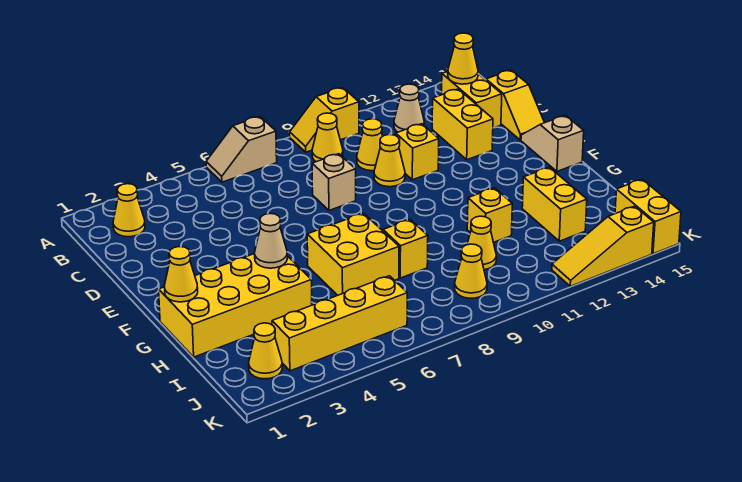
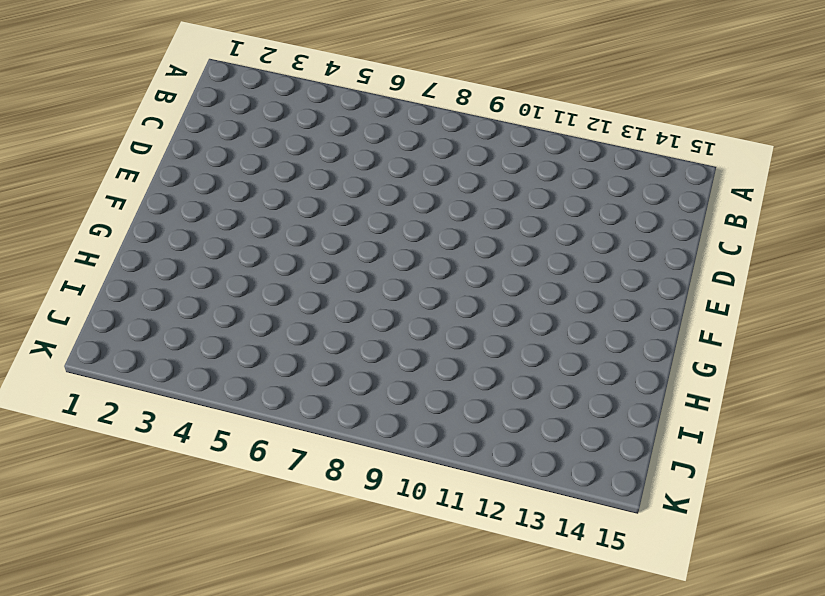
none -> tan 1x2 slope [206,117,277,182]
none -> yellow 1x2 slope [290,87,359,152]
none -> yellow 1x1 cone [113,184,145,237]

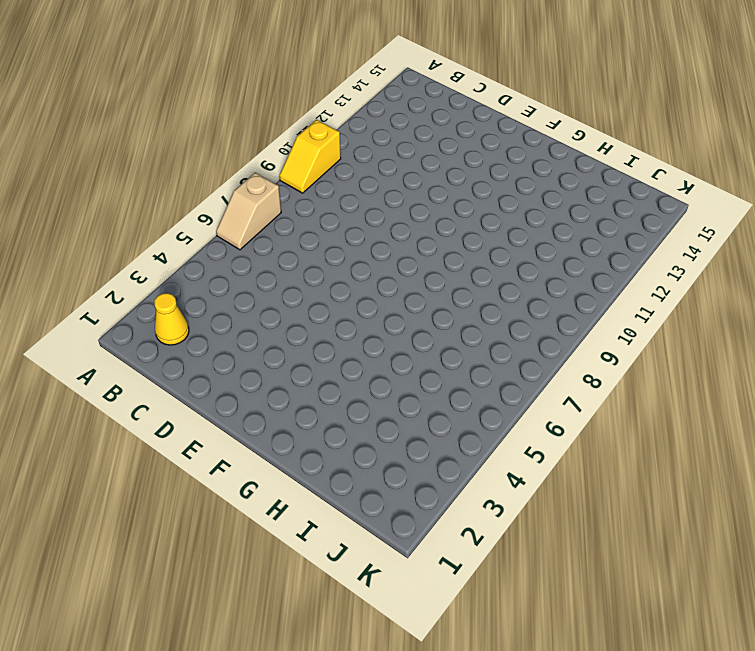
none -> yellow 1x1 cone [312,113,343,162]
none -> tan 1x1 cone [394,84,424,132]
none -> yellow 1x2 brick [442,72,502,128]

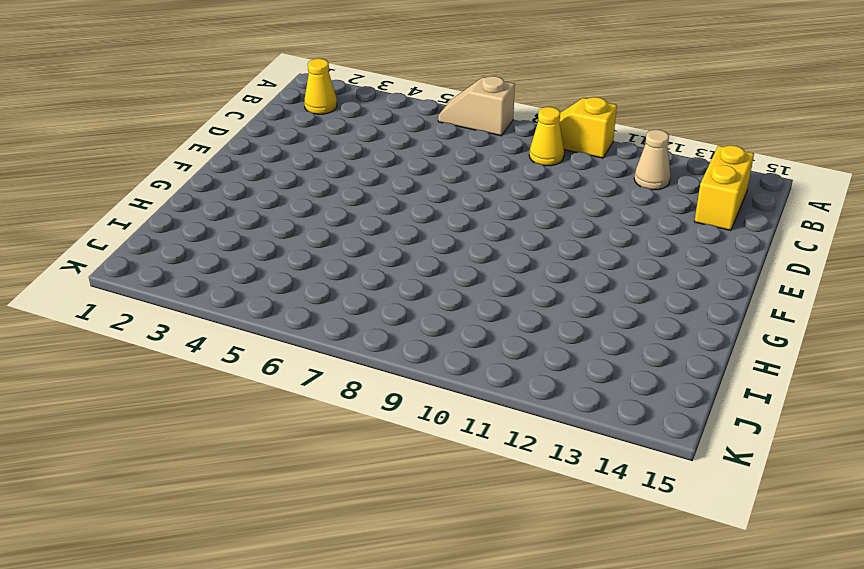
none -> yellow 1x1 cone [357,119,383,171]
none -> yellow 1x2 brick [432,89,493,160]
none -> yellow 1x2 slope [486,70,544,140]

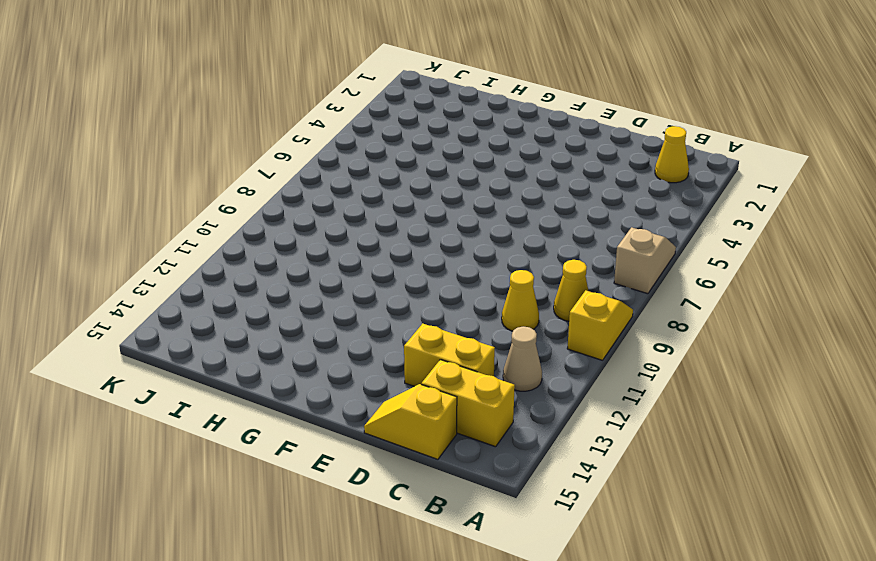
none -> tan 1x1 brick [312,154,356,210]
none -> yellow 1x1 cone [374,135,405,187]
none -> yellow 1x1 brick [396,124,439,180]

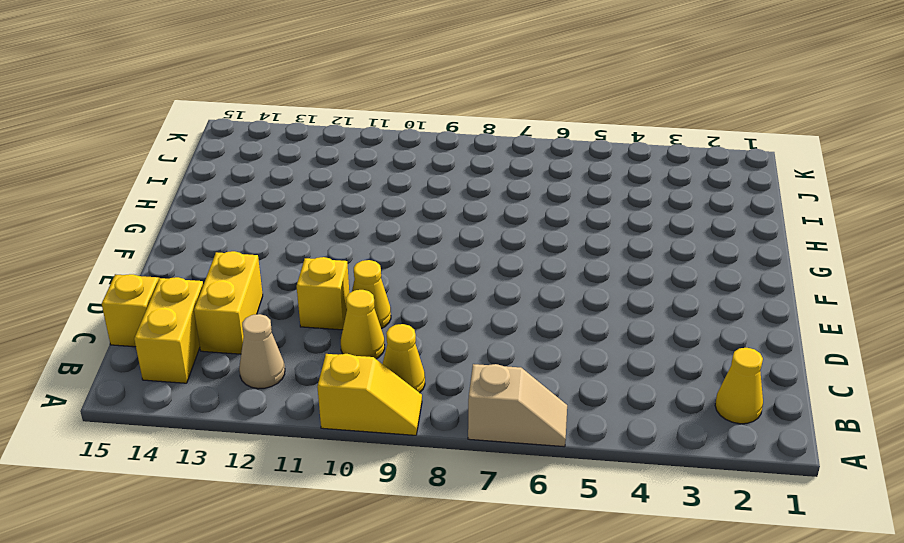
none -> tan 1x1 brick [312,154,356,210]
none -> tan 1x2 slope [521,115,584,171]
none -> yellow 2x4 brick [159,254,312,357]

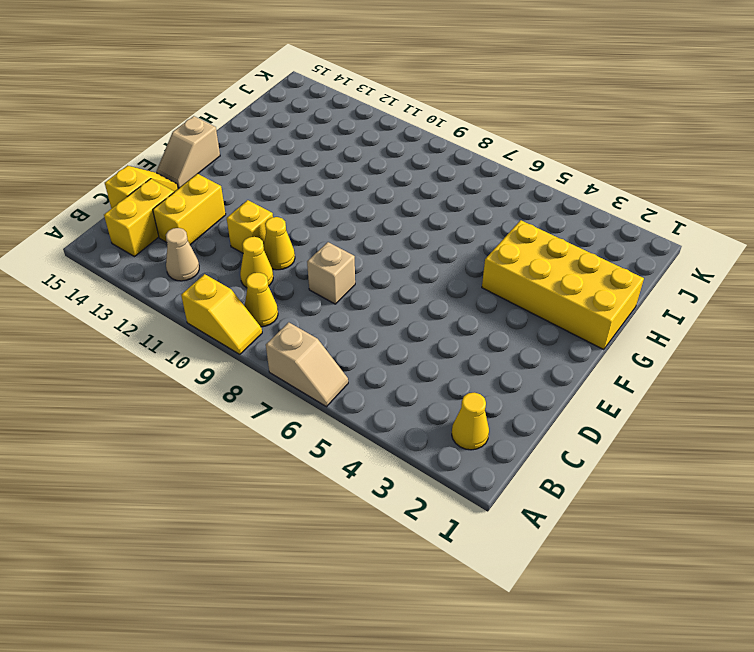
none -> yellow 2x2 brick [307,213,399,295]
none -> yellow 1x1 brick [383,220,428,278]
none -> yellow 1x1 brick [467,188,512,242]

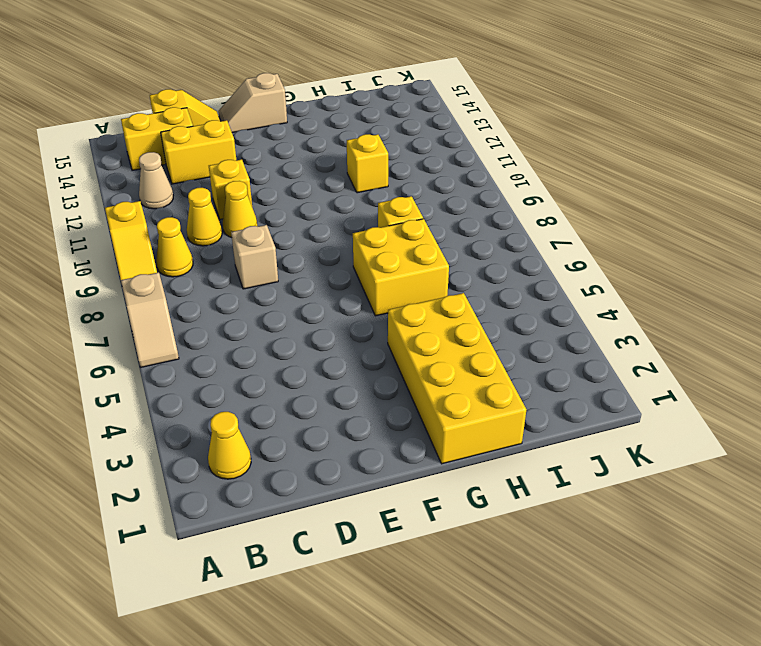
none -> yellow 1x2 brick [522,167,587,241]
none -> yellow 1x1 cone [467,216,496,270]
none -> yellow 1x1 cone [249,323,282,379]

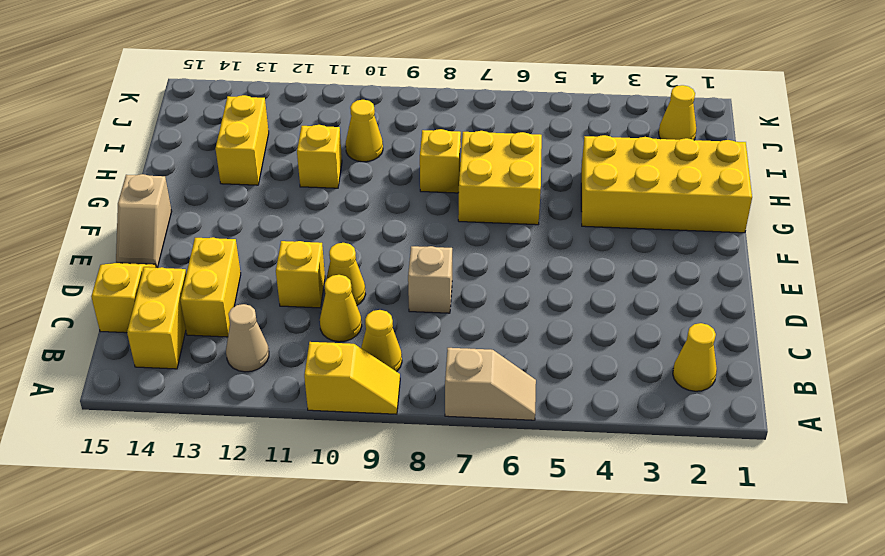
none -> yellow 1x4 brick [272,276,407,371]
none -> yellow 1x1 cone [455,244,487,298]
none -> yellow 1x2 brick [615,179,681,254]

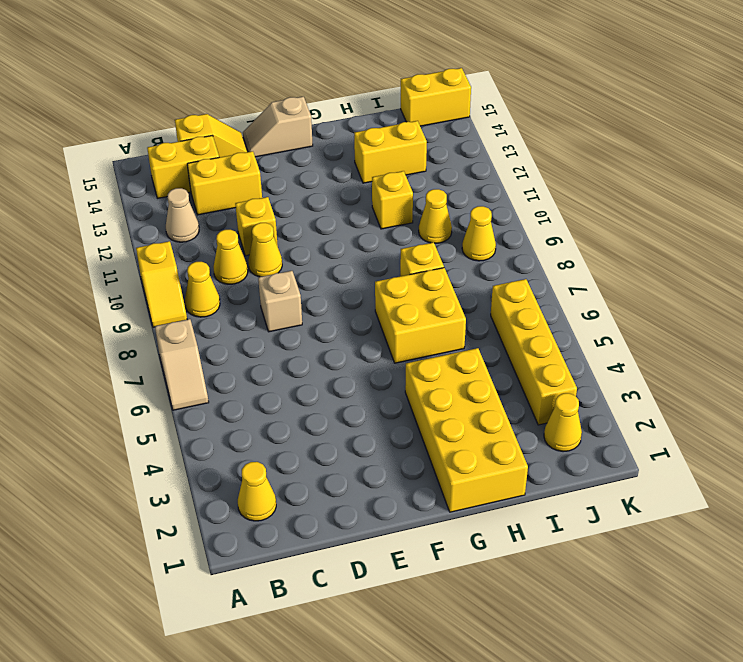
none -> yellow 1x3 slope [552,206,654,286]
none -> yellow 1x1 cone [448,33,478,84]
none -> yellow 1x1 cone [164,247,198,302]

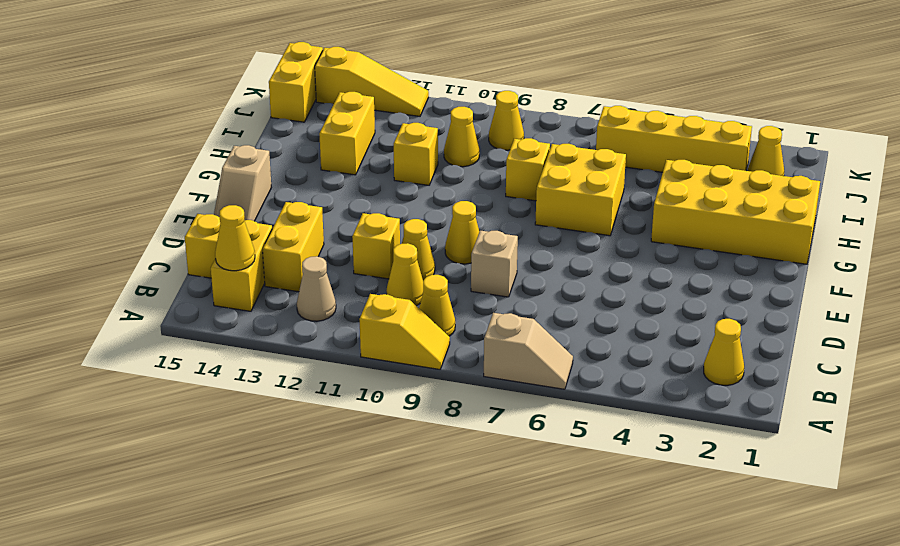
yellow 1x1 cone [445,201,479,264] -> yellow 1x1 cone moved to [164,247,198,302]
none -> tan 1x1 cone [255,214,287,268]

